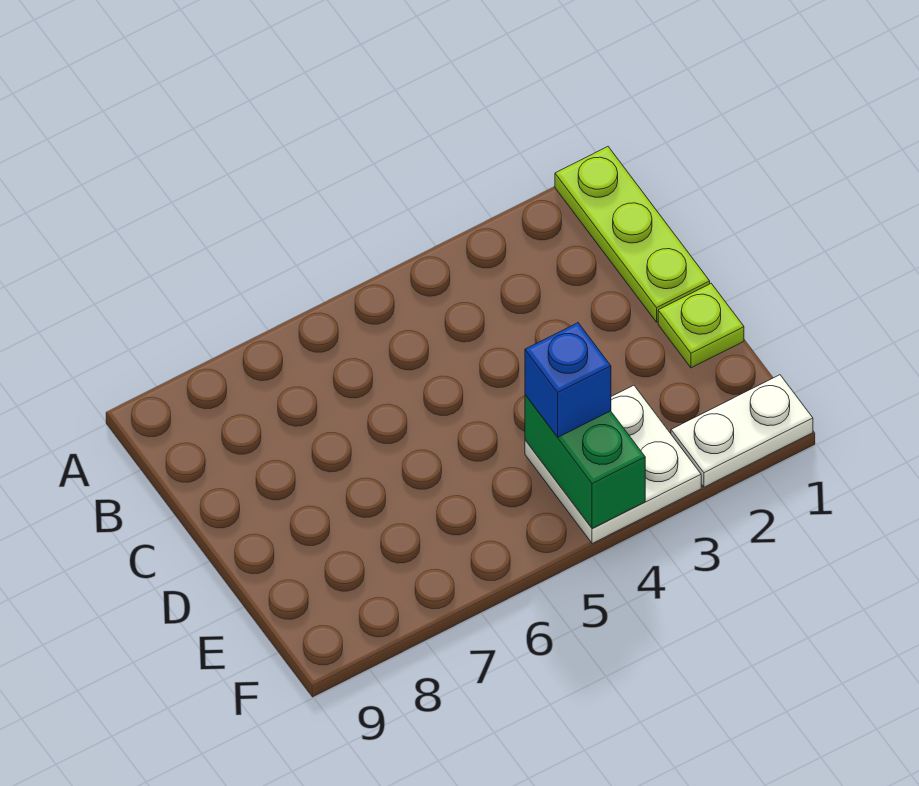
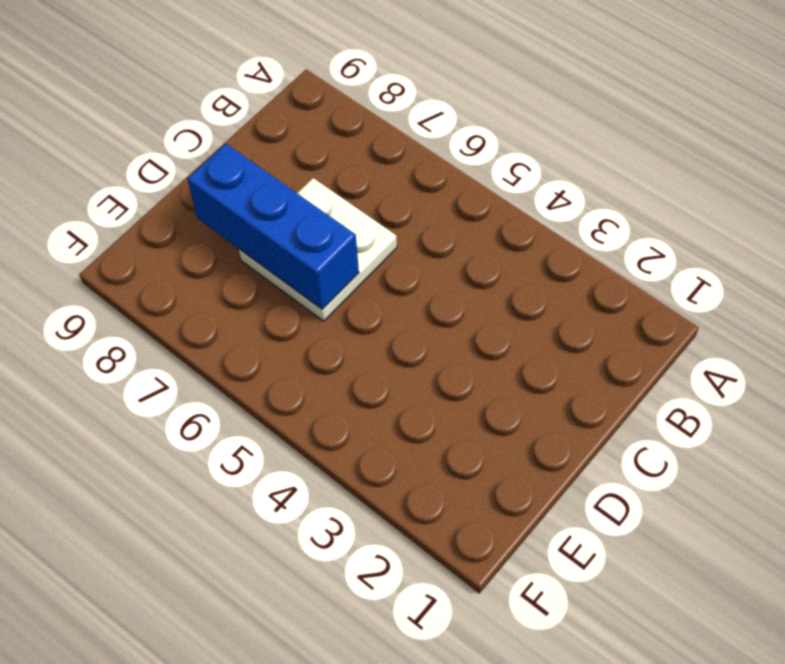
white 2x2 plate [239,178,397,321] -> white 2x2 plate moved to [525,385,701,544]
blue 1x3 brick [187,144,359,309] -> none
none -> lime 1x3 plate [555,147,710,322]
none -> lime 1x1 plate [658,284,744,368]

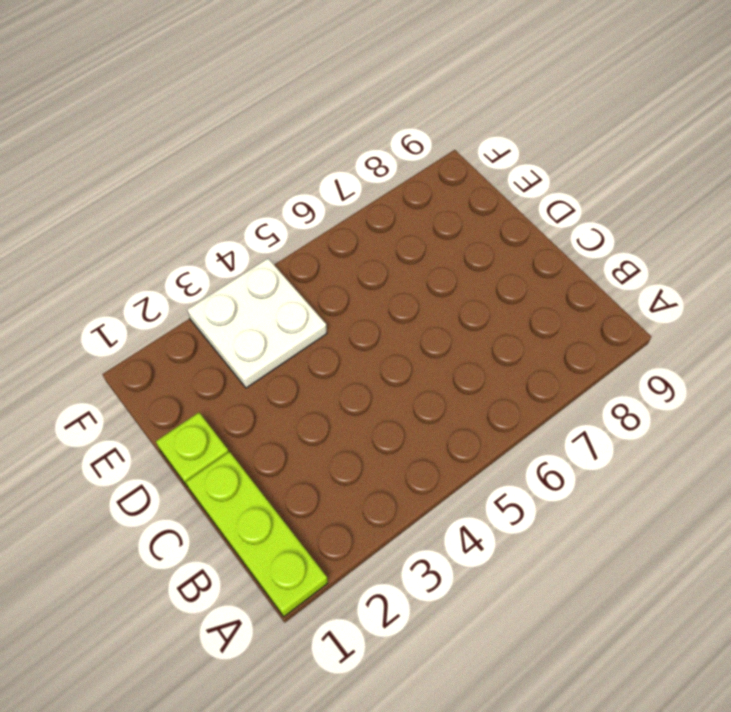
none -> white 1x2 plate [671,375,813,487]
none -> green 1x2 brick [525,395,645,528]

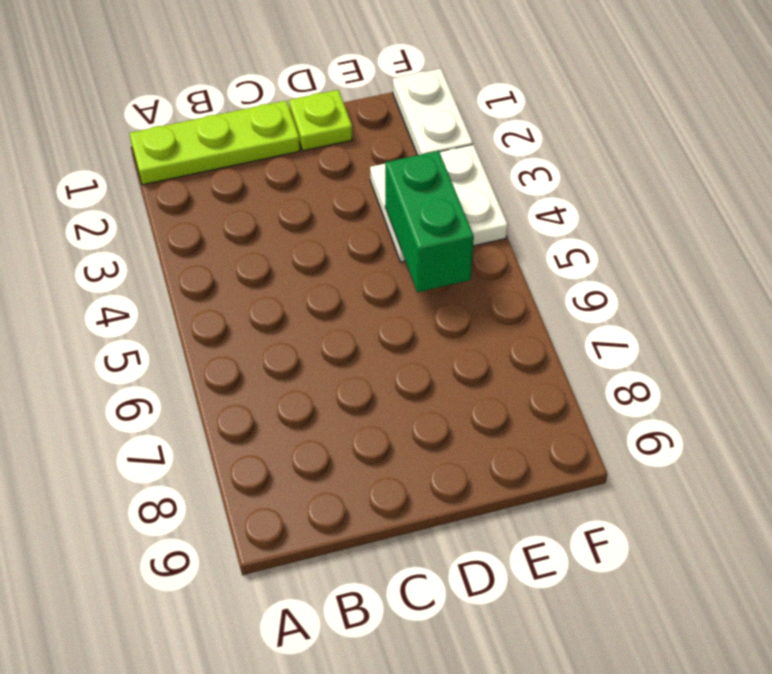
green 1x2 brick [385,151,474,292] -> green 1x2 brick turned to [525,395,645,528]
none -> blue 1x1 brick [525,323,611,437]

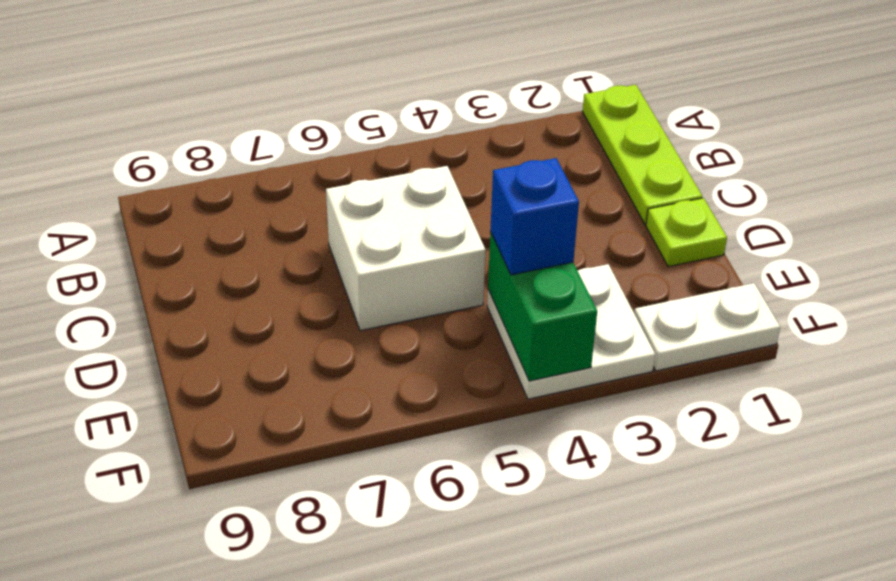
white 2x2 brick [326,166,485,331] -> none

